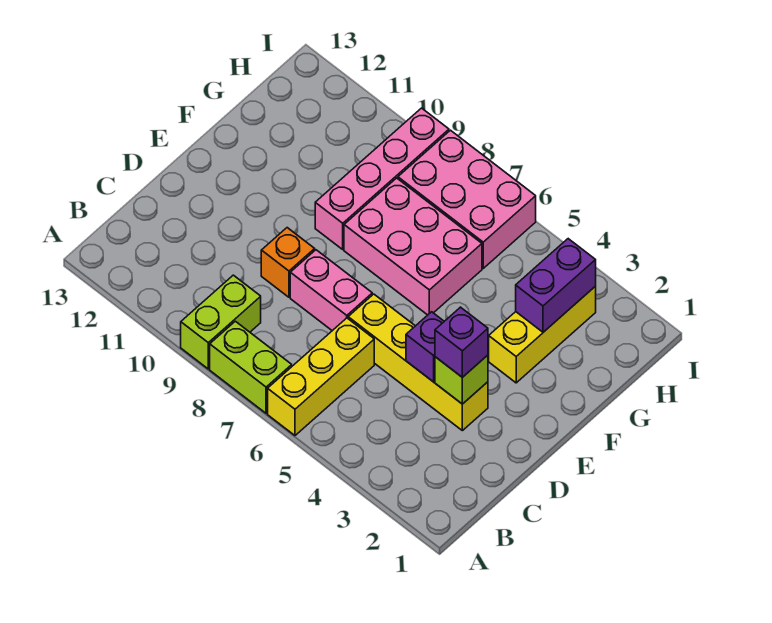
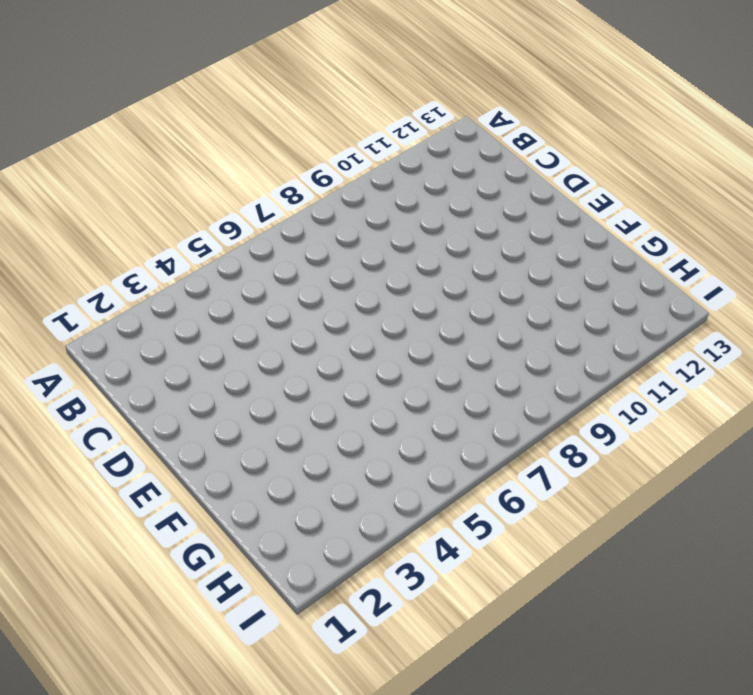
none -> yellow 1x3 brick [268,318,374,435]
none -> lime 1x2 brick [210,321,292,413]
none -> lime 1x2 brick [181,275,261,369]

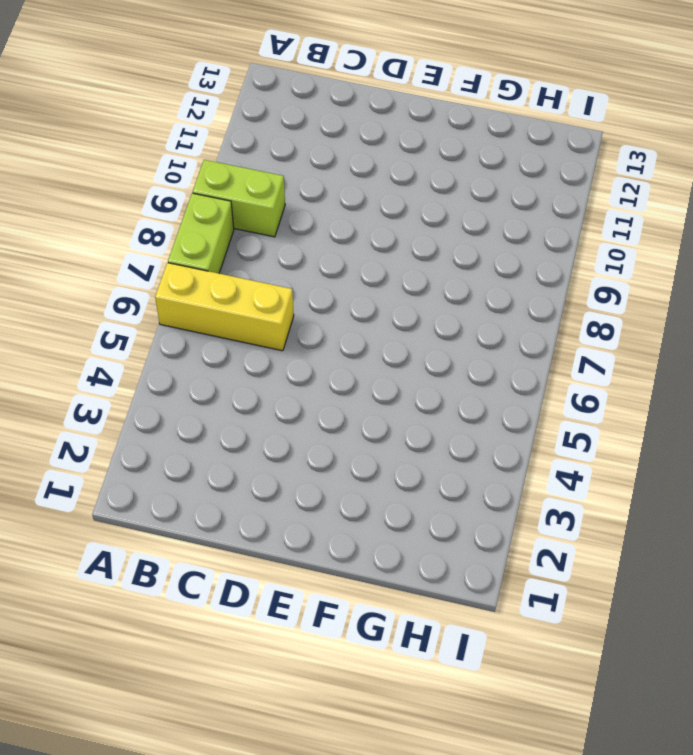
none -> yellow 1x4 brick [348,294,488,431]
none -> pink 1x2 brick [290,250,372,331]
none -> orange 1x1 brick [261,228,315,297]

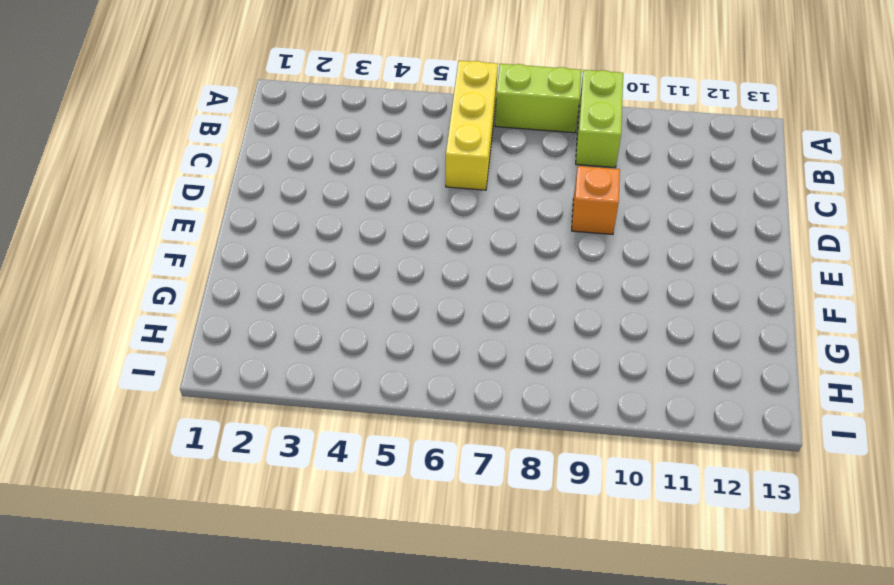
none -> yellow 1x4 brick [348,294,488,431]
none -> pink 1x2 brick [290,250,372,331]
none -> yellow 1x3 brick [489,286,596,383]

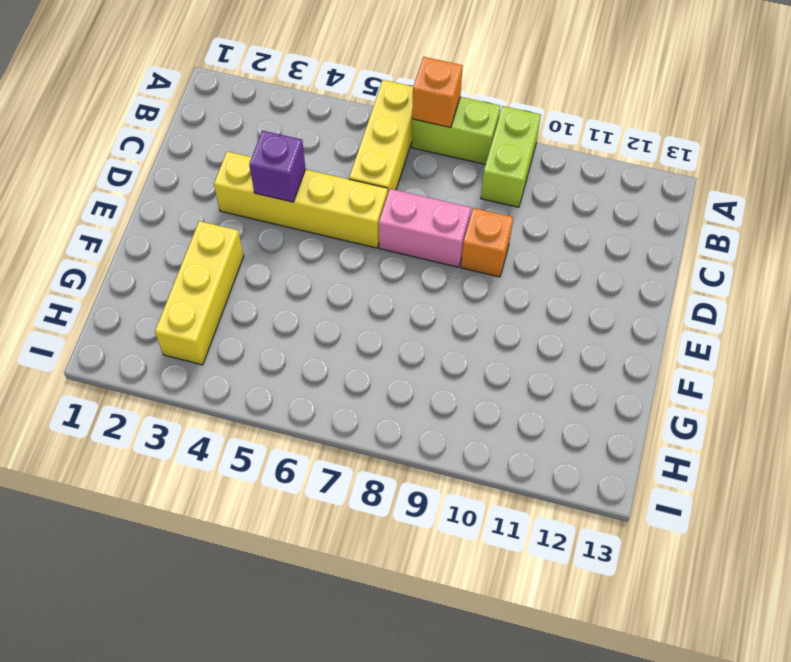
orange 1x1 brick [412,57,463,127] -> none
none -> pink 2x3 brick [344,178,482,315]
none -> pink 1x4 brick [315,108,449,249]
none -> pink 2x3 brick [398,130,536,268]

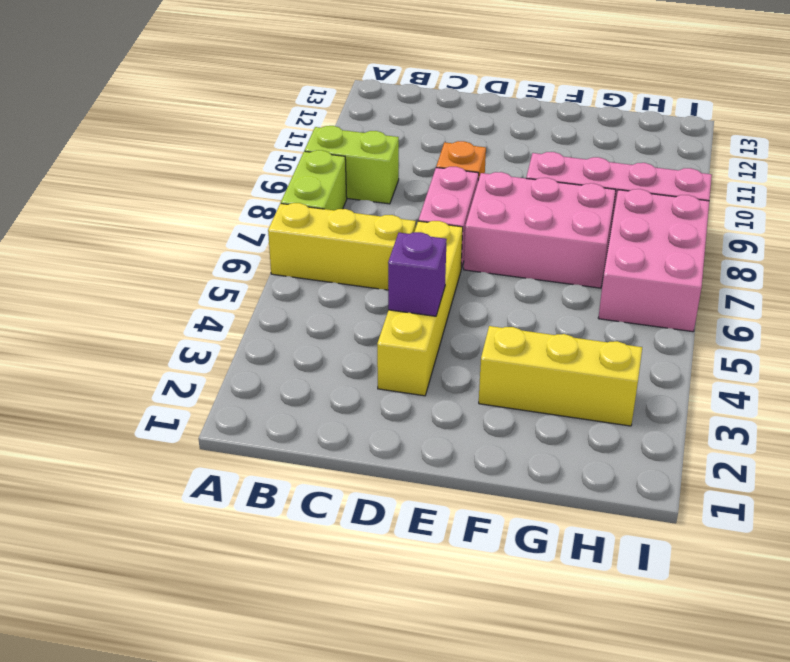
pink 2x3 brick [464,172,616,288] -> pink 2x3 brick turned to [344,178,482,315]
none -> lime 1x1 brick [435,355,488,404]
none -> purple 1x2 brick [516,239,596,332]
none -> purple 1x1 brick [435,307,488,377]

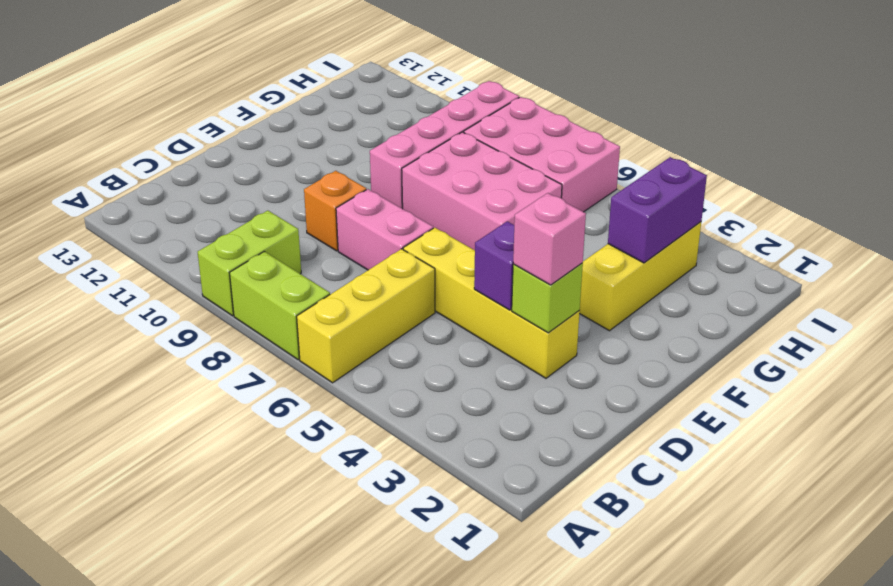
pink 1x1 brick [513,193,586,285] -> purple 1x1 brick [435,307,488,377]

